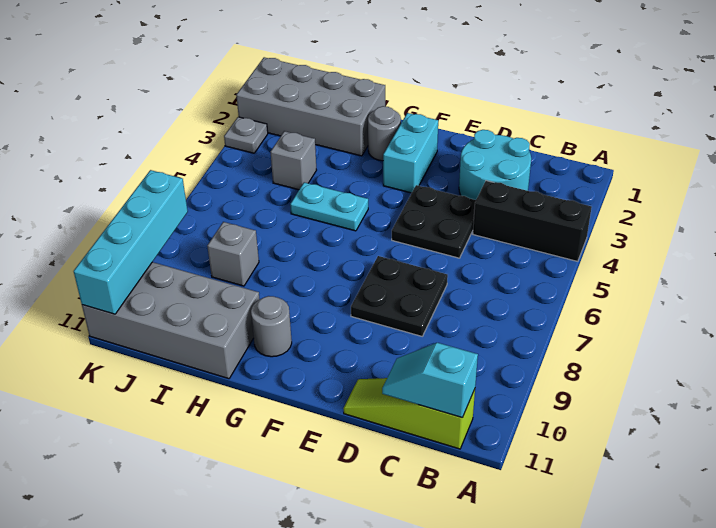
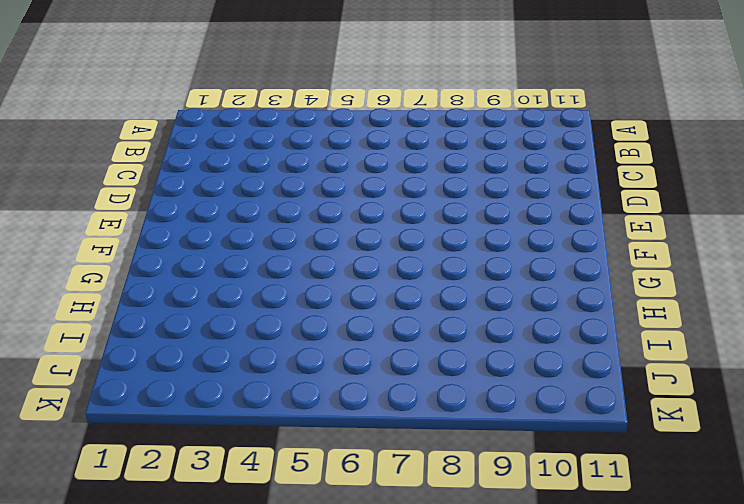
none -> black 1x3 brick [473,181,592,261]
none -> lime 1x3 slope [343,378,475,449]
none -> cyan 2x2 round brick [459,130,531,200]

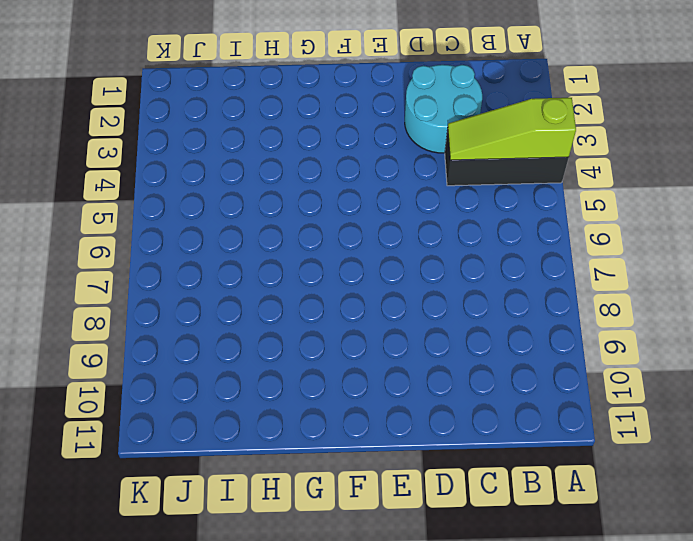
lime 1x3 slope [448,98,576,160] -> lime 1x3 slope moved to [343,378,475,449]
none -> black 2x2 plate [392,185,476,258]
none -> black 2x2 plate [351,256,448,336]
none -> cyan 1x2 brick [383,113,438,193]

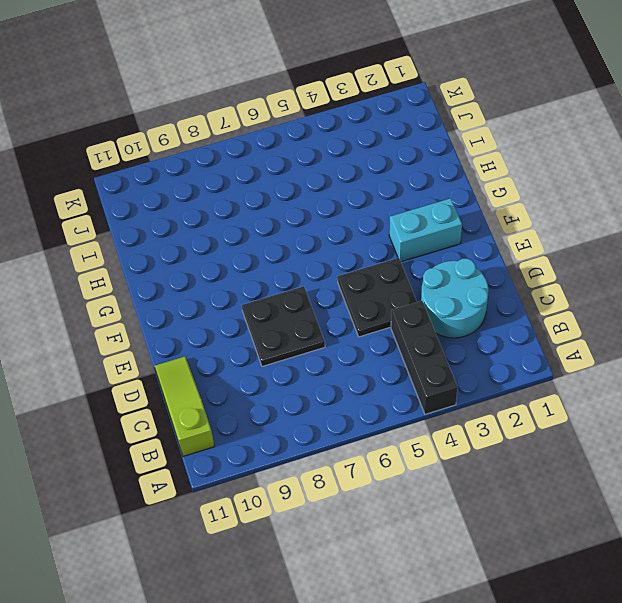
none -> grey 1x1 round brick [368,106,401,161]
none -> cyan 1x2 plate [290,182,368,231]
none -> grey 1x1 round brick [251,296,292,357]

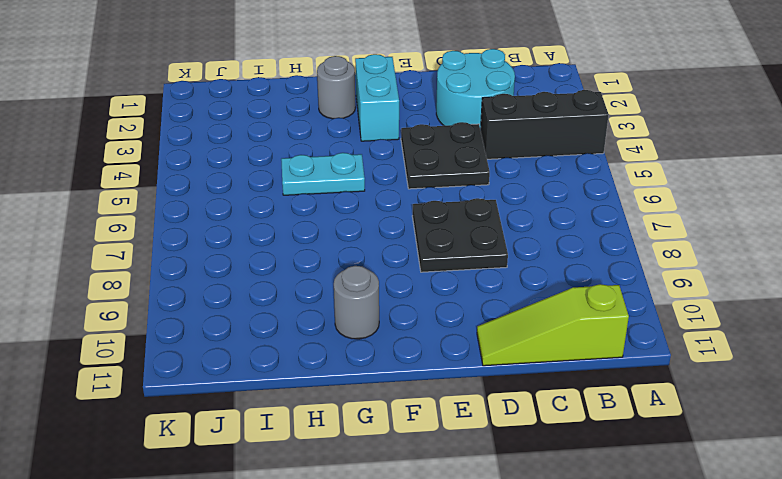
none -> grey 2x4 brick [236,57,385,156]
none -> grey 2x4 brick [82,262,260,379]
none -> grey 1x1 brick [271,131,316,190]

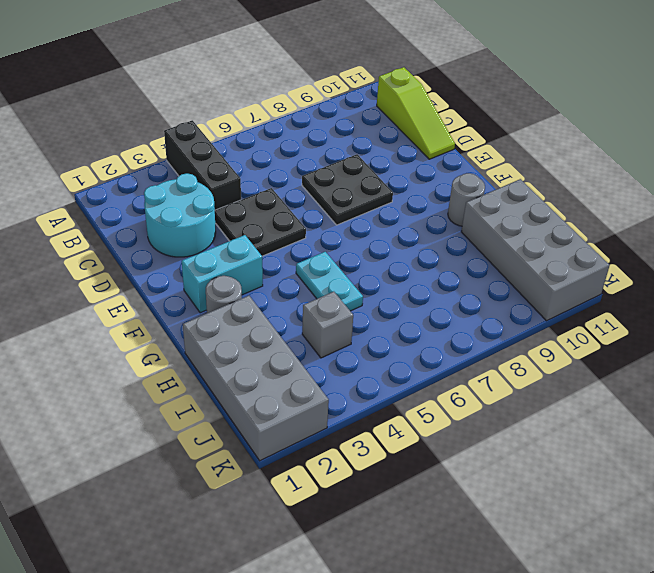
none -> grey 1x1 brick [207,222,259,286]
none -> grey 1x1 plate [224,117,268,153]
none -> cyan 1x2 slope [382,343,478,418]

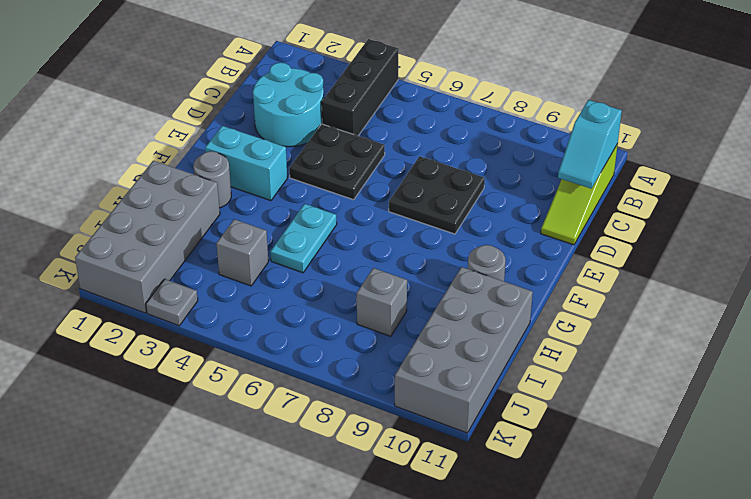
none -> cyan 1x4 brick [74,170,188,314]

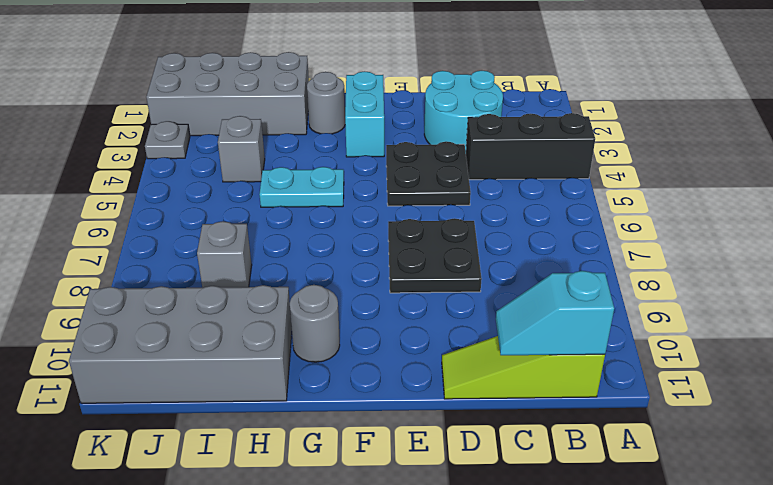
none -> cyan 1x4 brick [74,170,188,314]

